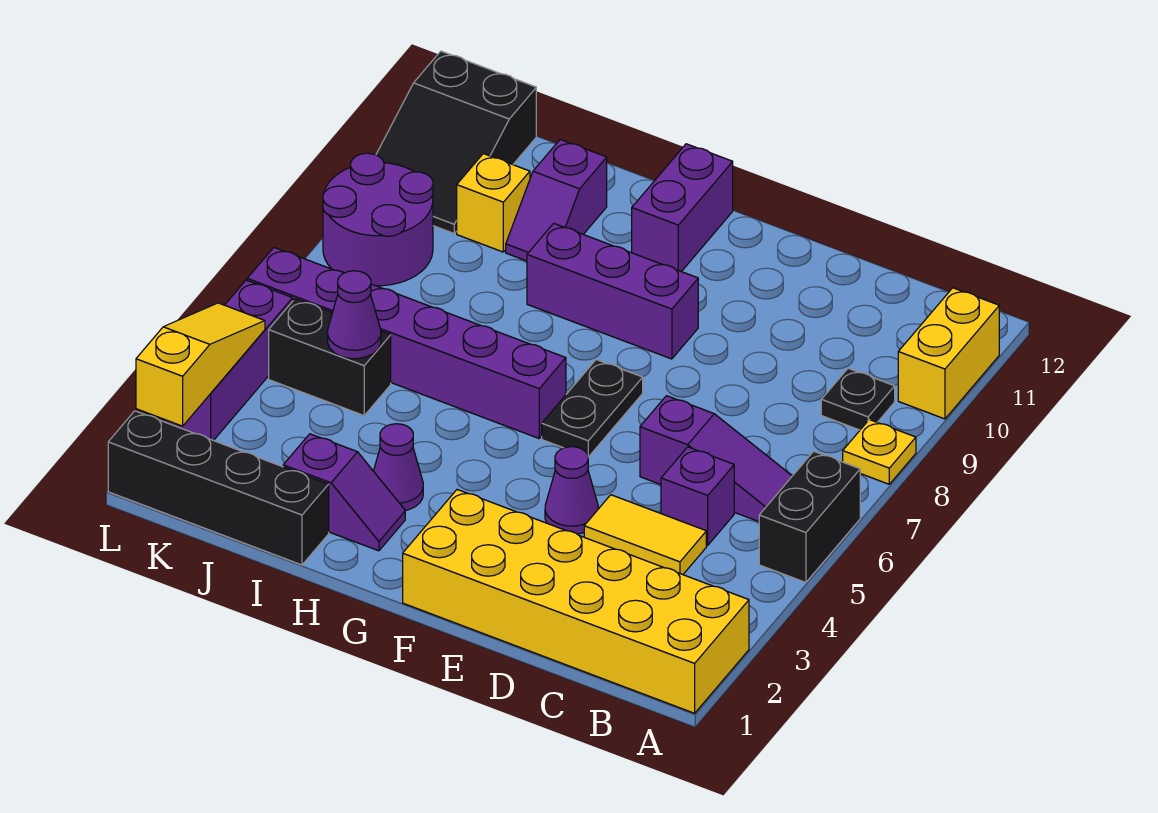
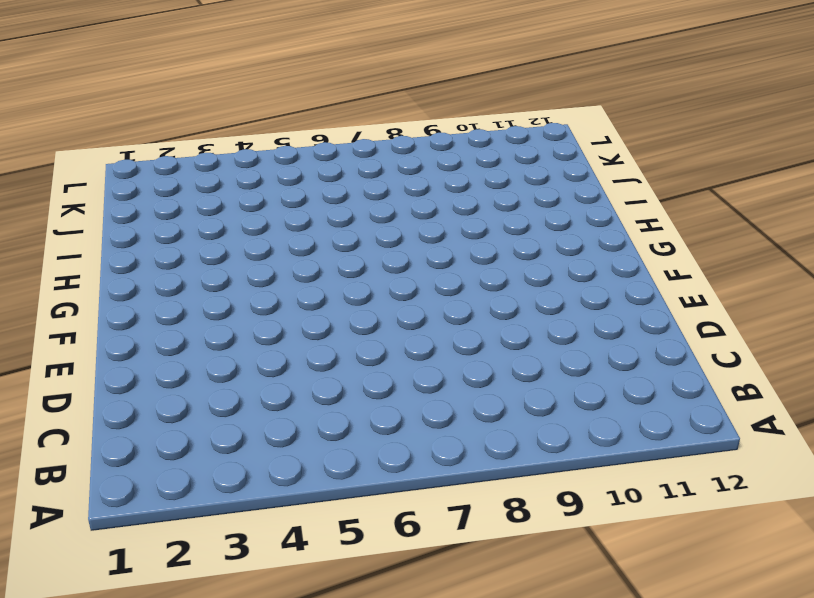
none -> yellow 2x6 brick [403,490,749,713]
none -> black 1x2 brick [759,451,860,582]
none -> yellow 1x1 plate [843,420,916,484]

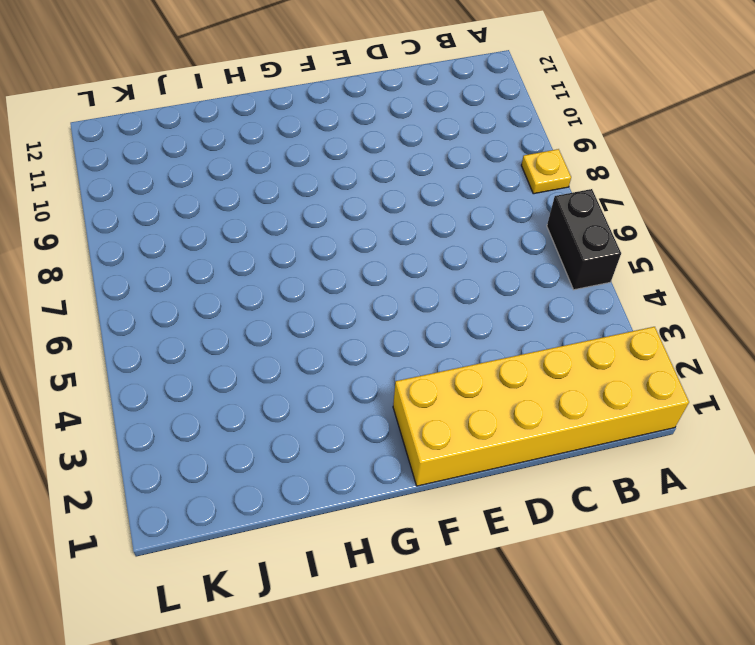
none -> yellow 1x2 brick [898,288,999,419]
none -> purple 1x3 slope [640,396,792,522]
none -> black 1x1 plate [821,368,895,430]

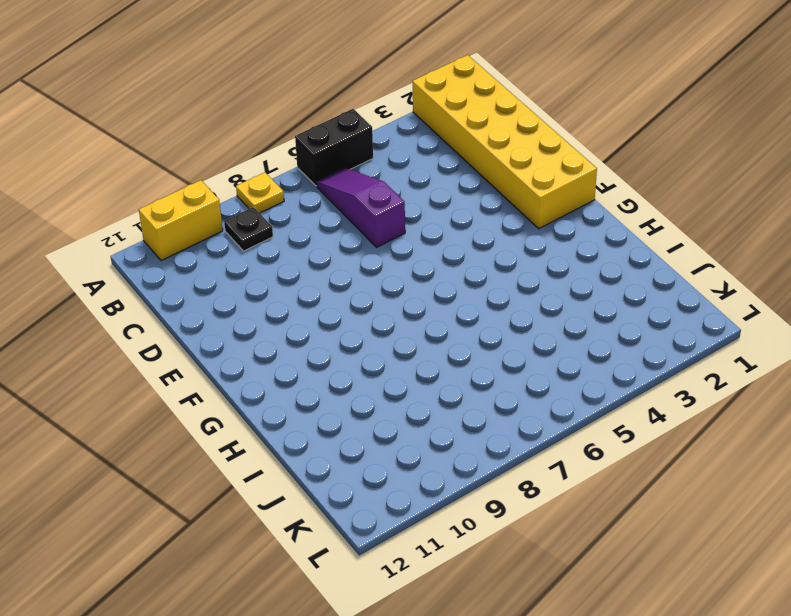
none -> yellow 1x2 tile [584,495,706,575]
none -> purple 1x1 brick [661,447,734,545]
none -> purple 1x1 cone [545,447,598,534]

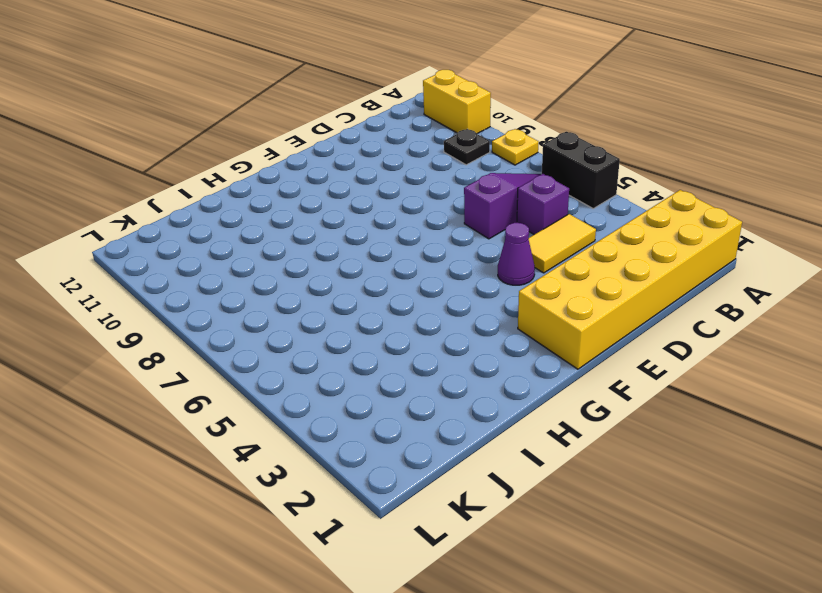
none -> black 1x2 plate [542,360,643,457]
none -> purple 1x3 brick [527,223,698,359]
none -> purple 1x6 brick [247,248,566,438]

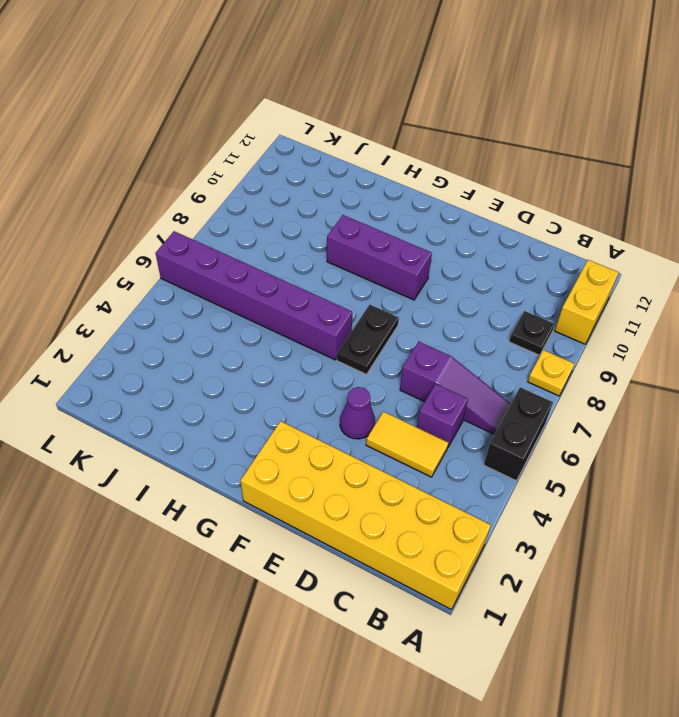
none -> purple 1x2 brick [632,144,733,272]
none -> purple 1x2 slope [283,434,405,551]
none -> purple 1x1 cone [374,424,423,511]

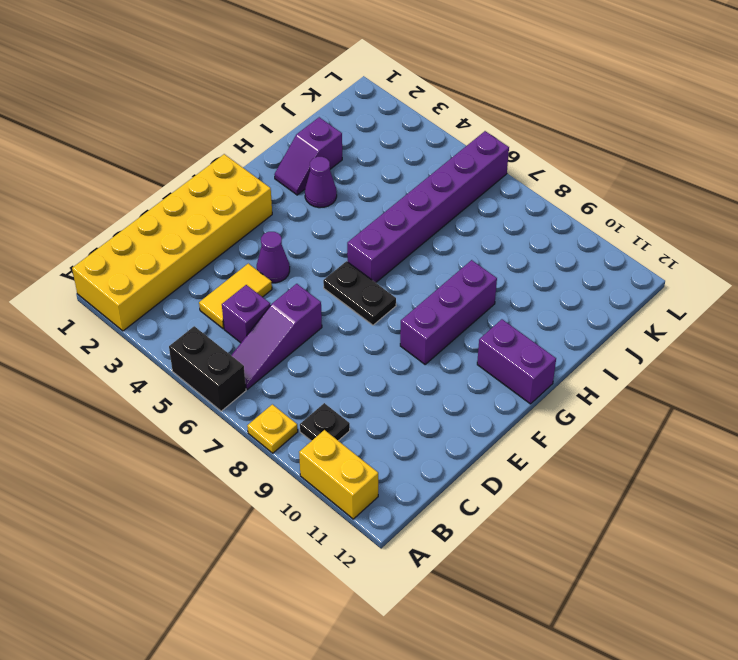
none -> black 1x4 brick [108,411,329,565]
none -> purple 1x2 slope [506,139,607,261]
none -> black 1x2 brick [269,299,391,415]

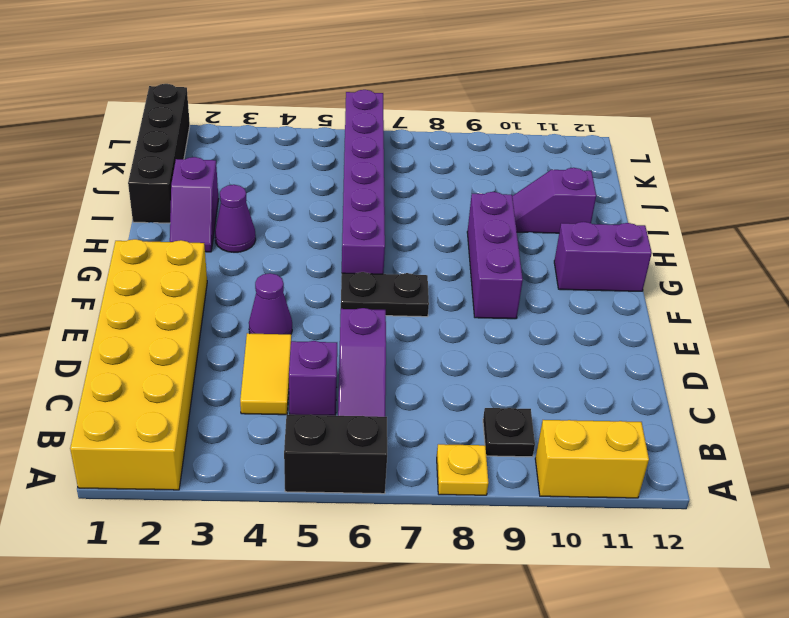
none -> black 1x2 brick [269,299,391,415]
none -> yellow 1x1 brick [457,154,530,252]
none -> purple 2x2 round brick [323,153,433,286]

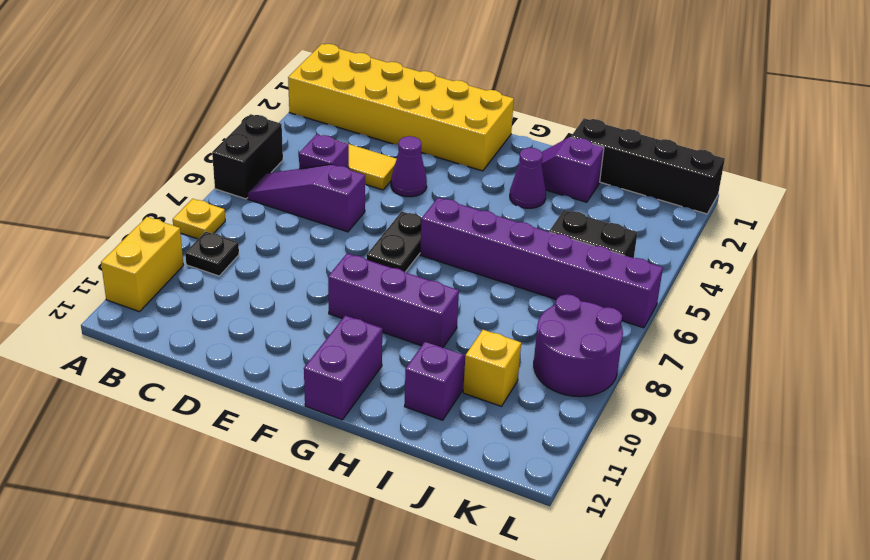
none -> black 2x3 slope [376,51,536,233]
none -> purple 1x3 brick [164,280,293,441]
none -> purple 1x1 cone [328,271,381,359]

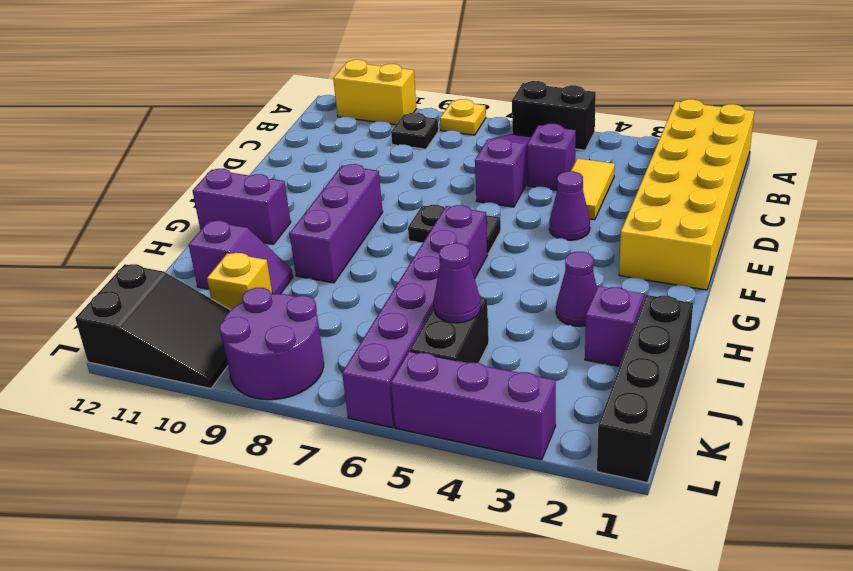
none -> yellow 1x3 slope [136,303,265,426]

